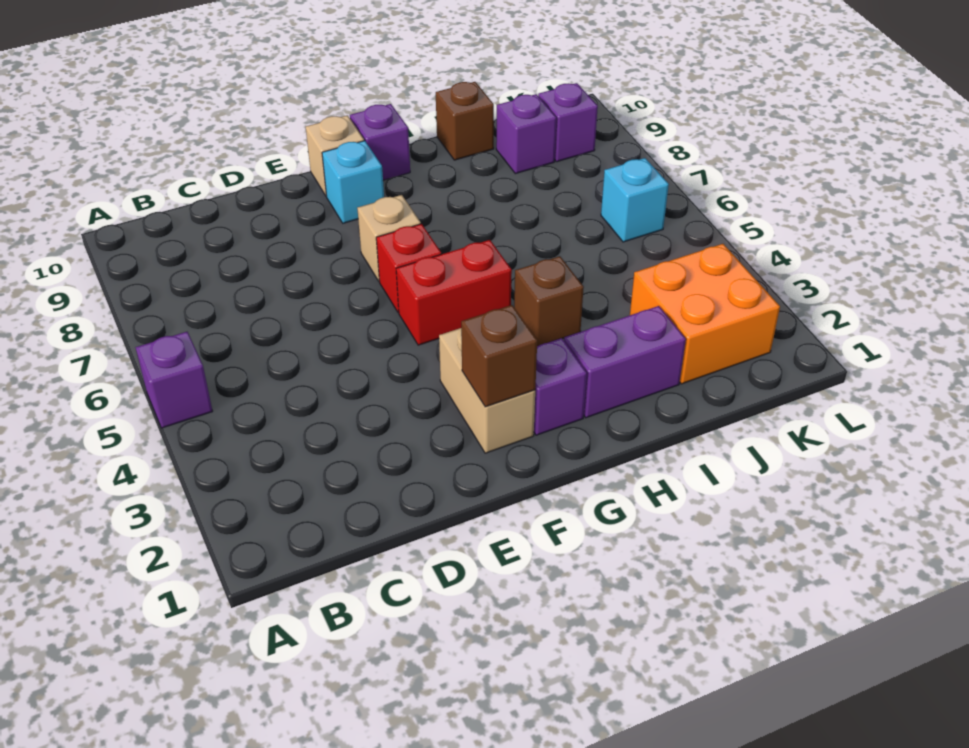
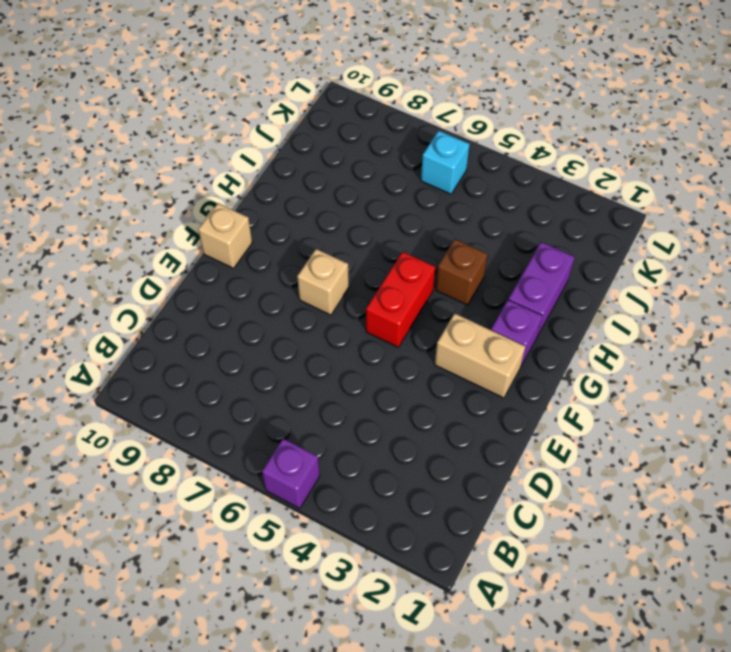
none -> red 1x1 brick [376,224,441,313]
none -> cyan 1x1 brick [322,141,384,223]
none -> purple 1x1 brick [350,104,410,180]

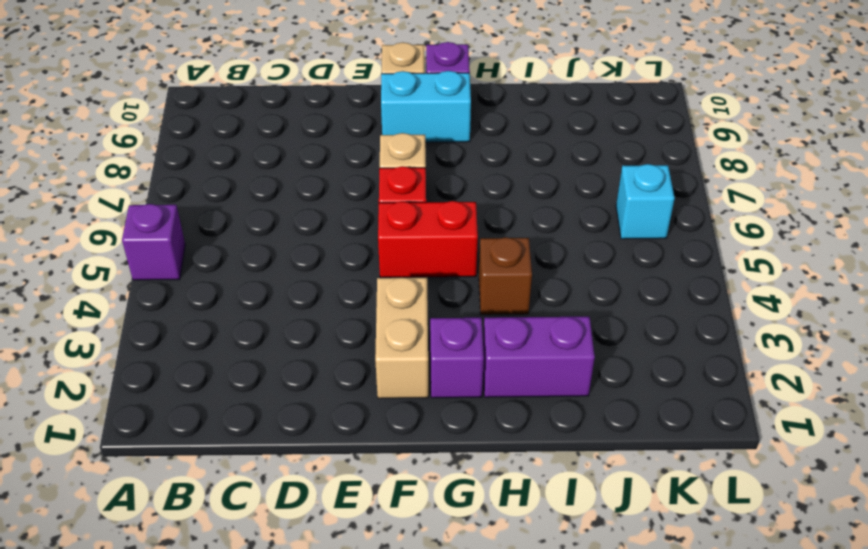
cyan 1x2 brick [381,71,471,142] -> cyan 1x1 brick [322,141,384,223]
none -> brown 1x1 brick [436,82,494,160]
none -> orange 2x2 brick [630,244,780,384]
none -> purple 1x1 brick [496,94,556,174]

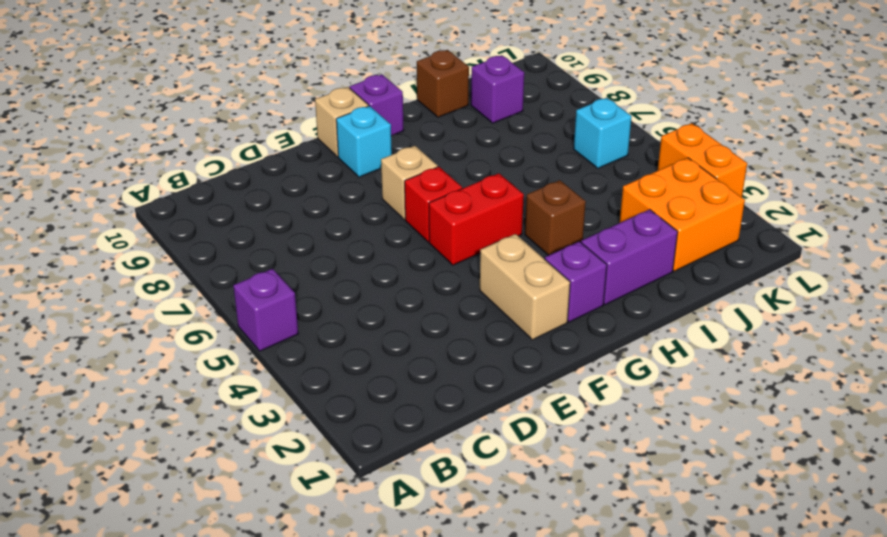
orange 1x2 brick [658,123,747,197] -> none
none -> purple 1x1 brick [538,83,598,162]
none -> brown 1x1 brick [461,305,537,407]

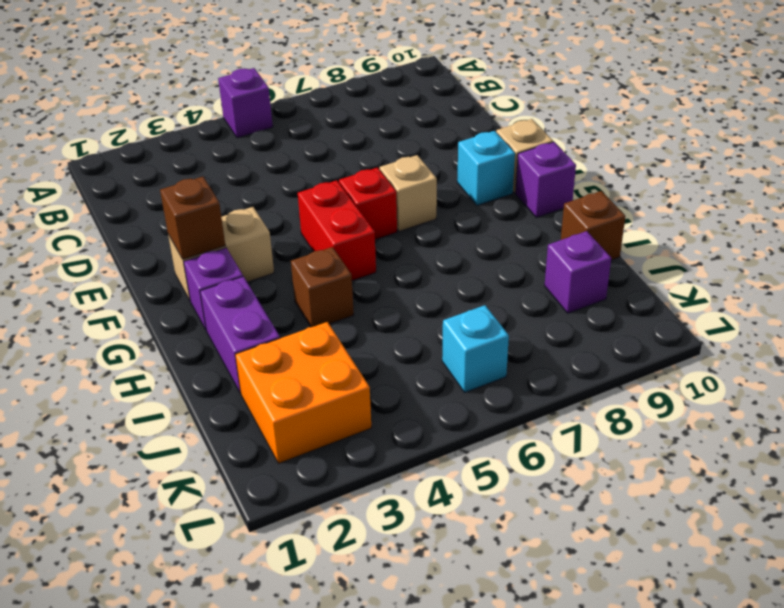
none -> purple 1x1 brick [538,83,598,162]

